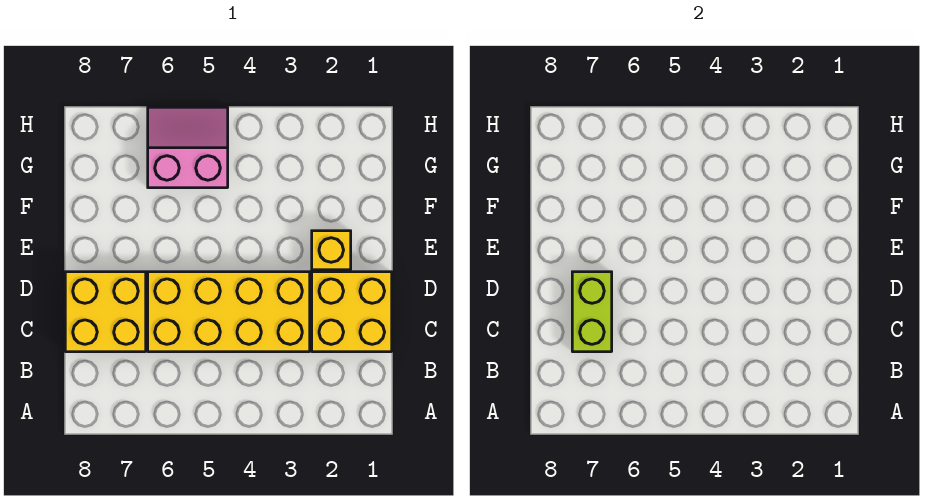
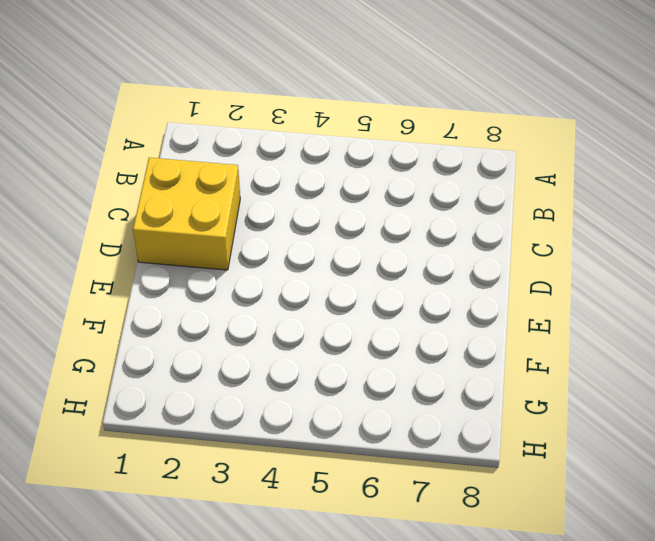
none -> yellow 2x4 brick [148,272,310,352]
none -> yellow 2x2 brick [65,272,146,352]

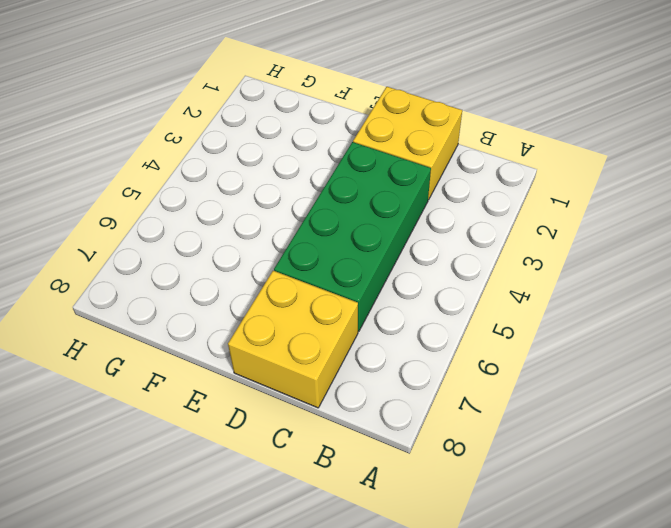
green 2x4 brick [274,142,431,332] -> yellow 2x4 brick [148,272,310,352]
none -> yellow 1x1 brick [312,231,351,270]
none -> pink 2x2 slope [148,107,228,188]

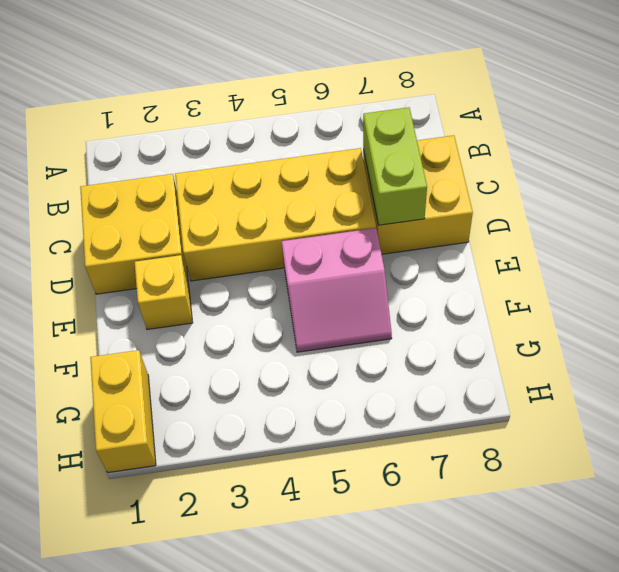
pink 2x2 slope [281,228,392,352] -> pink 2x2 slope moved to [148,107,228,188]
yellow 1x2 brick [90,350,156,473] -> none

